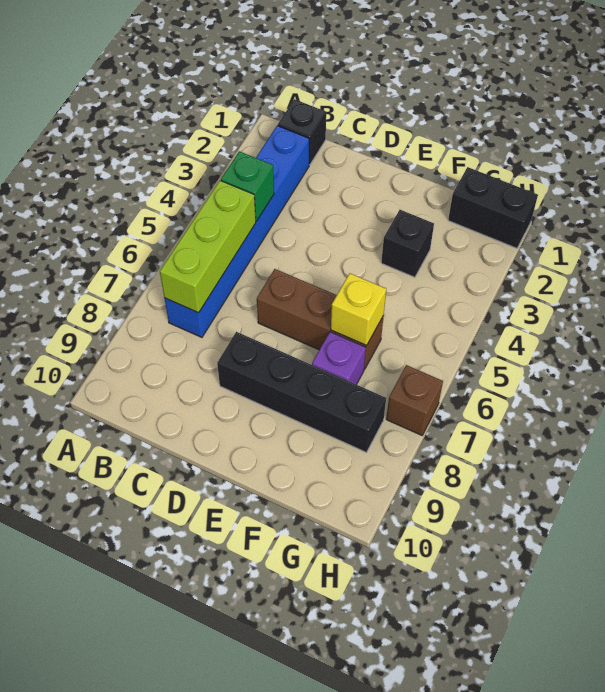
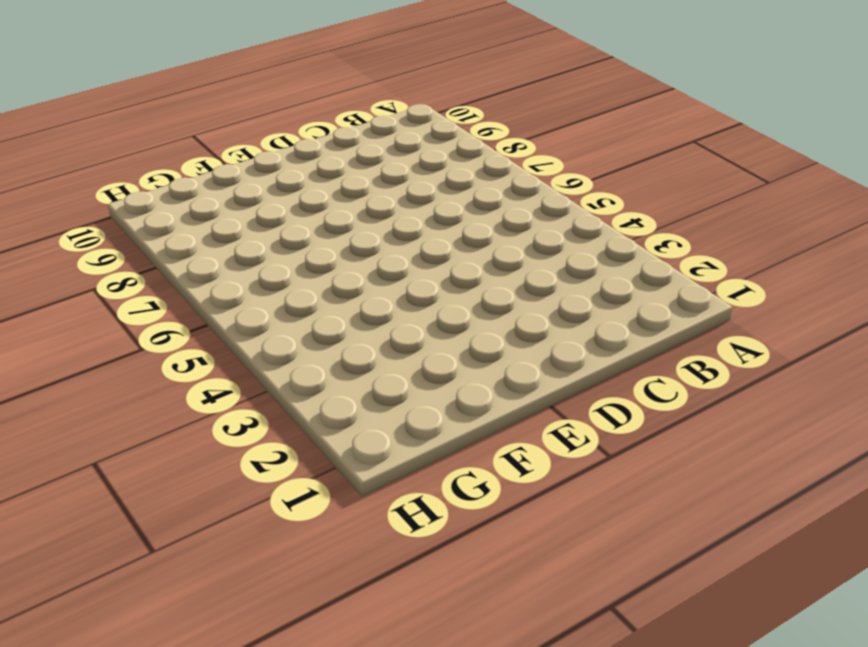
none -> black 1x1 brick [278,99,326,165]
none -> blue 1x6 brick [164,126,309,337]

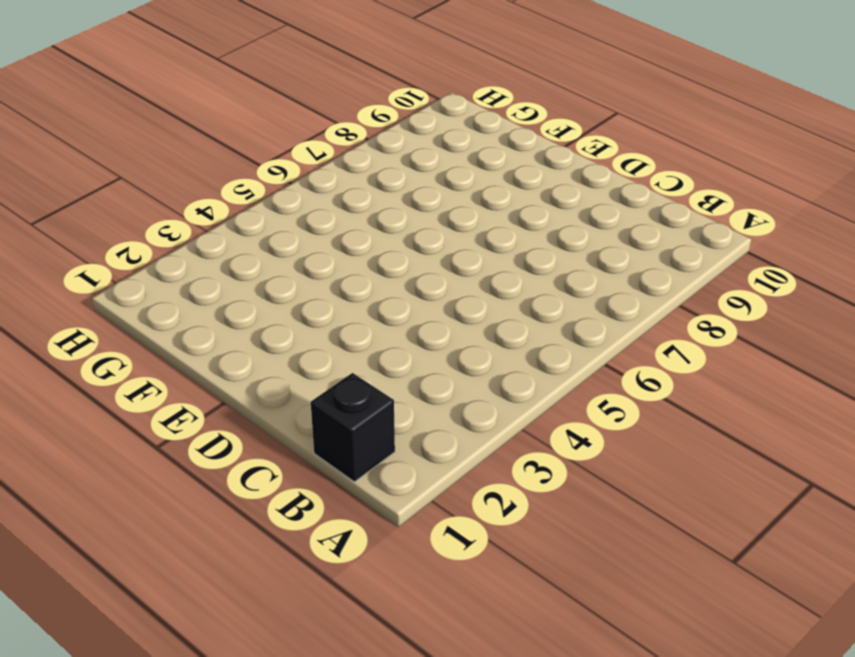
none -> blue 1x6 brick [164,126,309,337]
none -> brown 1x3 brick [257,269,384,370]

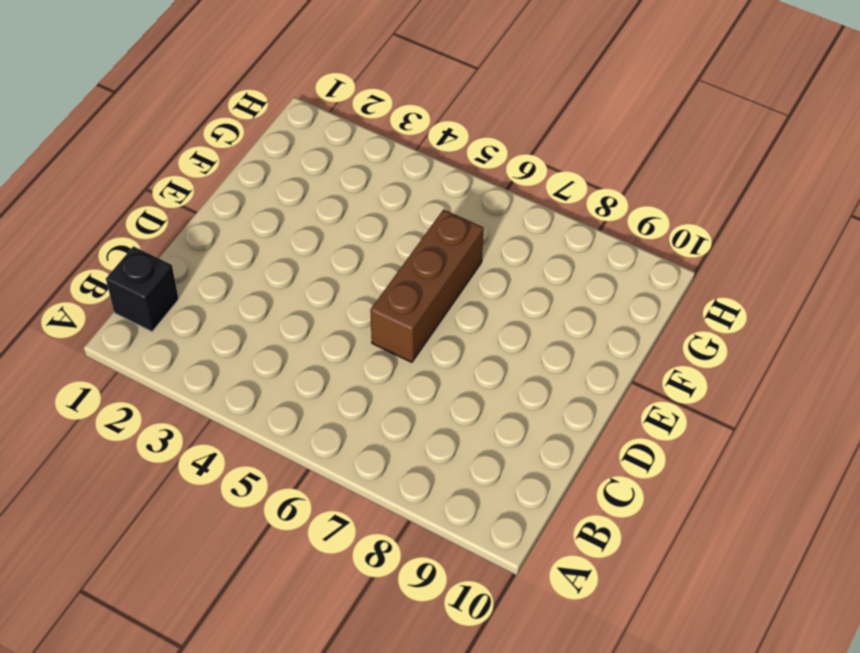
none -> blue 1x6 brick [164,126,309,337]
none -> black 1x4 brick [217,332,386,453]

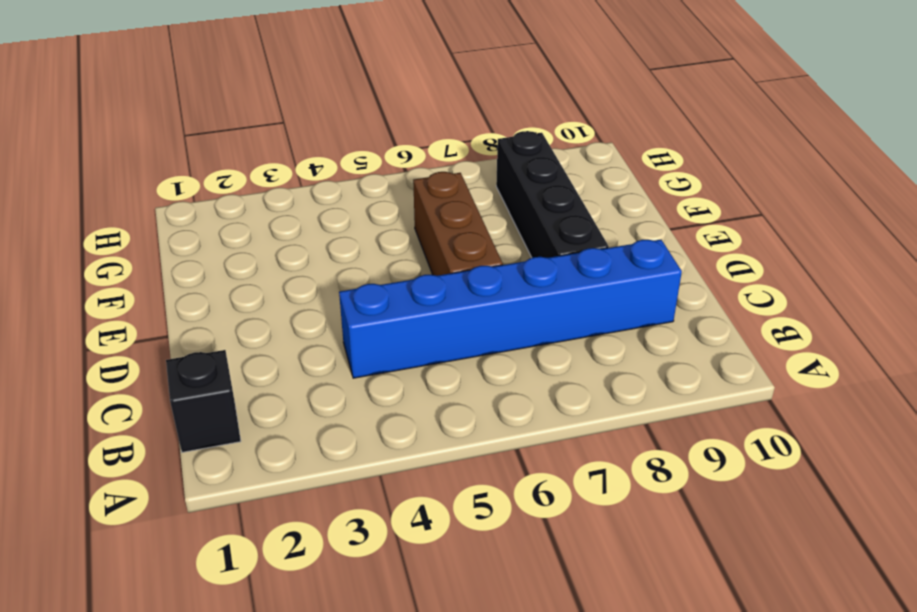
blue 1x6 brick [339,240,682,378] -> blue 1x6 brick moved to [164,126,309,337]
none -> black 1x1 brick [381,210,434,277]
none -> purple 1x1 brick [312,332,366,384]

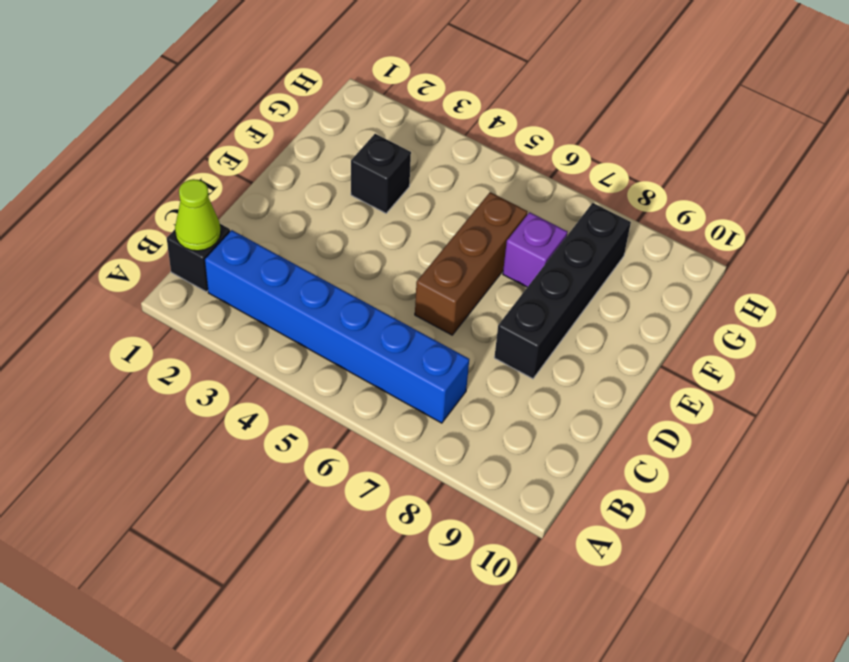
lime 1x1 cone [175,179,221,251] -> none
none -> black 1x2 brick [448,167,538,248]
none -> brown 1x1 brick [386,365,443,435]

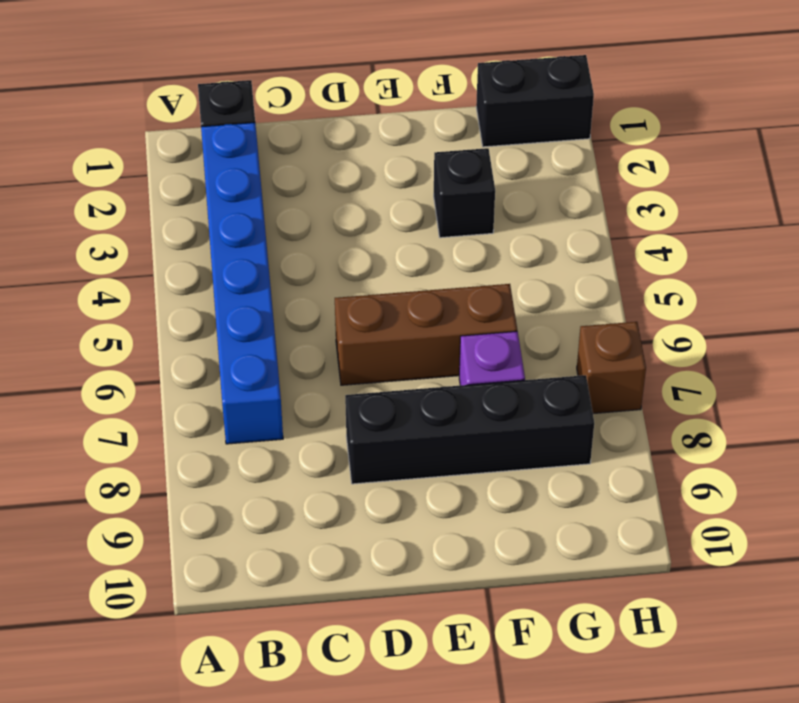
none -> green 1x1 brick [221,151,274,221]
none -> lime 1x3 brick [160,181,256,313]

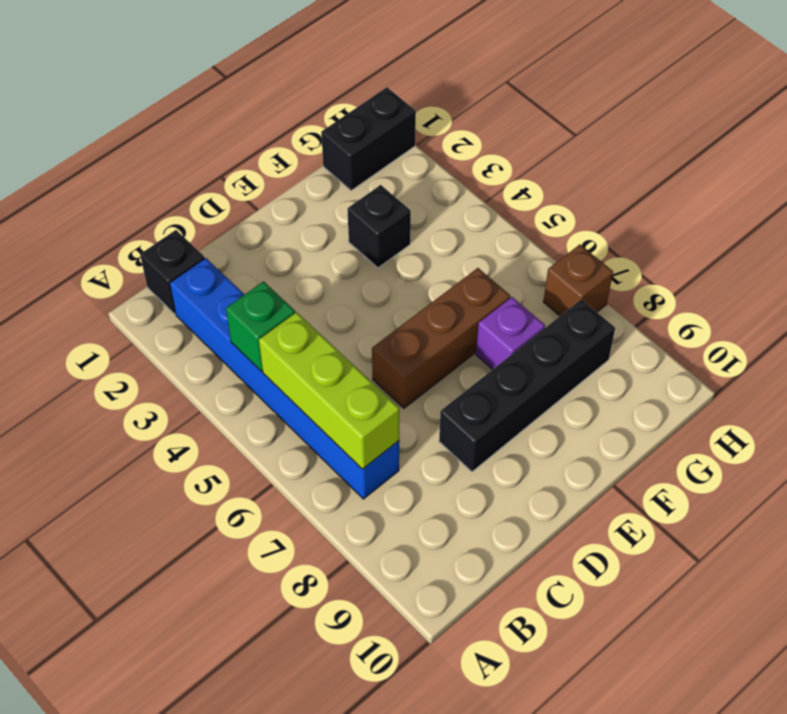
none -> yellow 1x1 brick [331,273,386,345]

